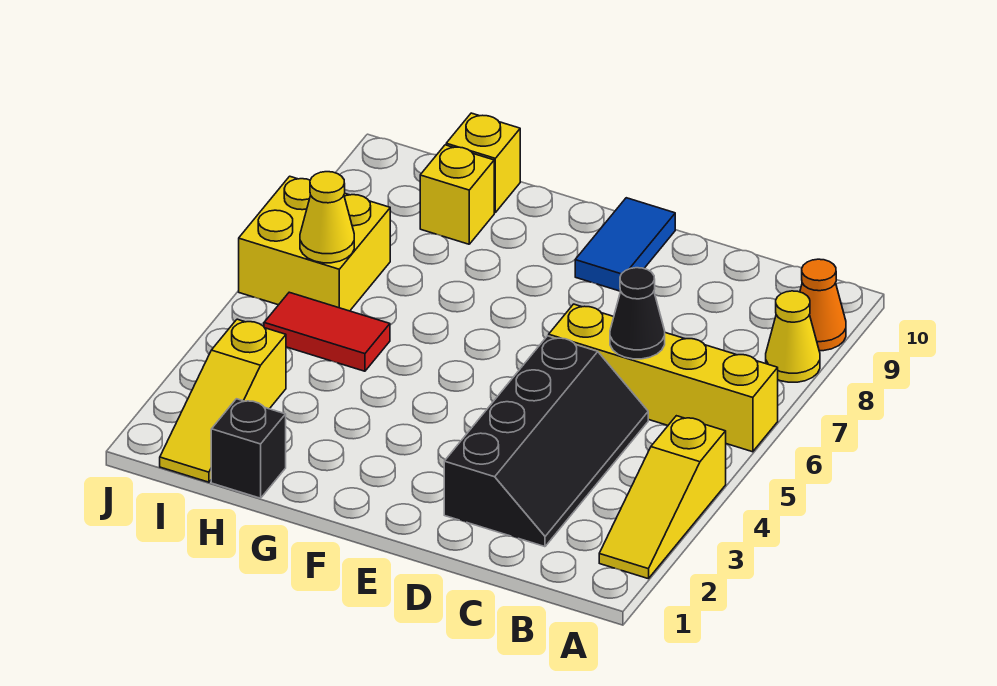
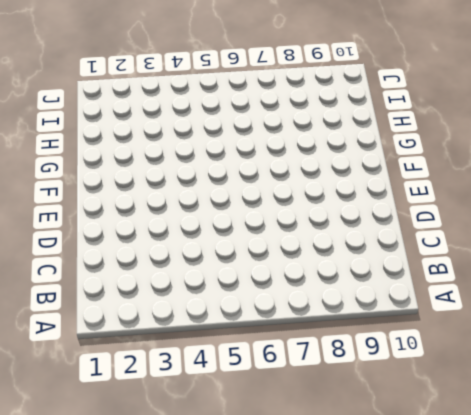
none -> yellow 1x3 slope [599,416,726,579]
none -> yellow 1x4 brick [549,304,778,452]
none -> yellow 1x1 cone [766,291,820,382]

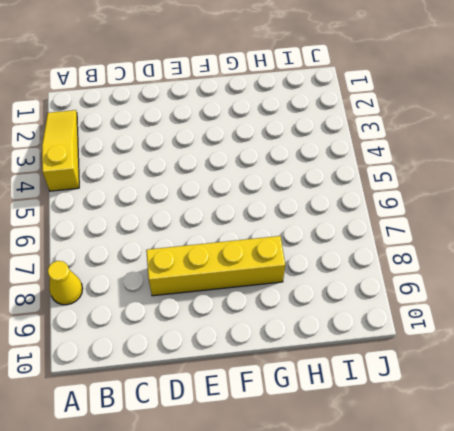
yellow 1x4 brick [146,236,285,296] -> yellow 1x4 brick moved to [549,304,778,452]
none -> orange 1x1 cone [800,259,846,351]
none -> black 2x4 slope [444,336,648,547]
none -> blue 1x2 tile [575,198,675,291]

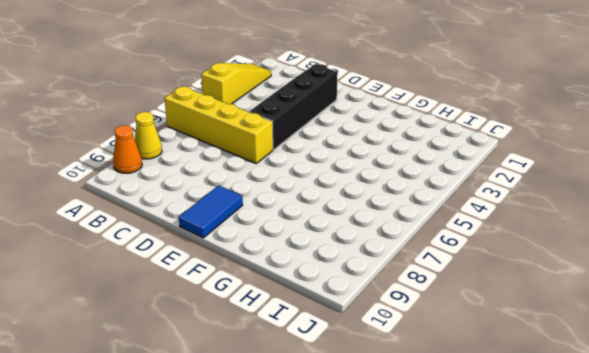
none -> black 1x1 brick [211,399,286,498]
none -> red 1x2 tile [264,292,390,371]
none -> yellow 1x1 brick [420,145,494,244]

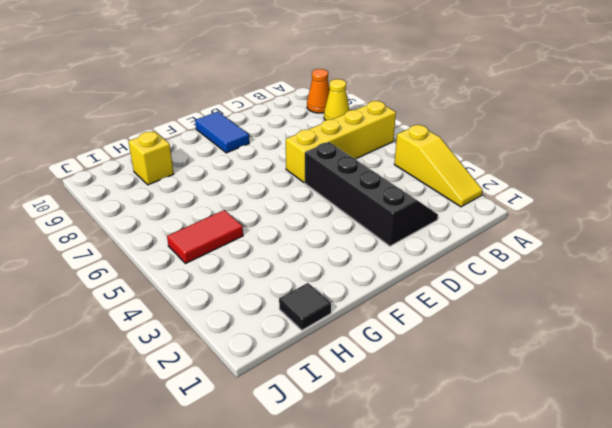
black 1x1 tile [279,283,331,330] -> black 1x1 brick [211,399,286,498]
none -> yellow 1x1 brick [446,113,520,213]
none -> yellow 1x3 slope [160,319,286,482]
none -> yellow 2x2 brick [239,176,390,311]

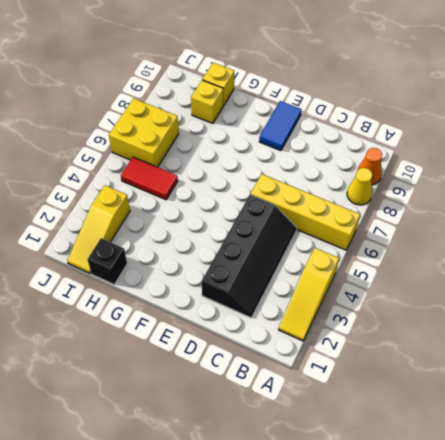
none -> black 1x1 cone [610,268,665,359]
none -> yellow 1x1 cone [300,172,354,263]

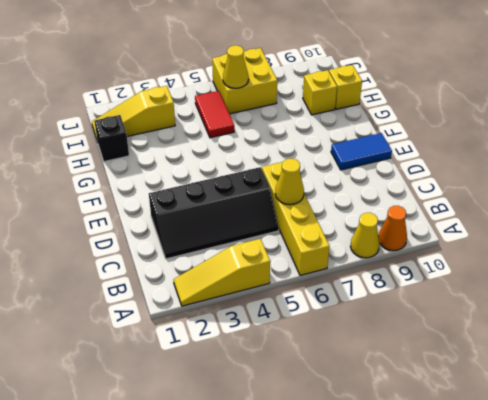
yellow 1x1 cone [275,159,304,205] -> black 1x1 cone [610,268,665,359]

